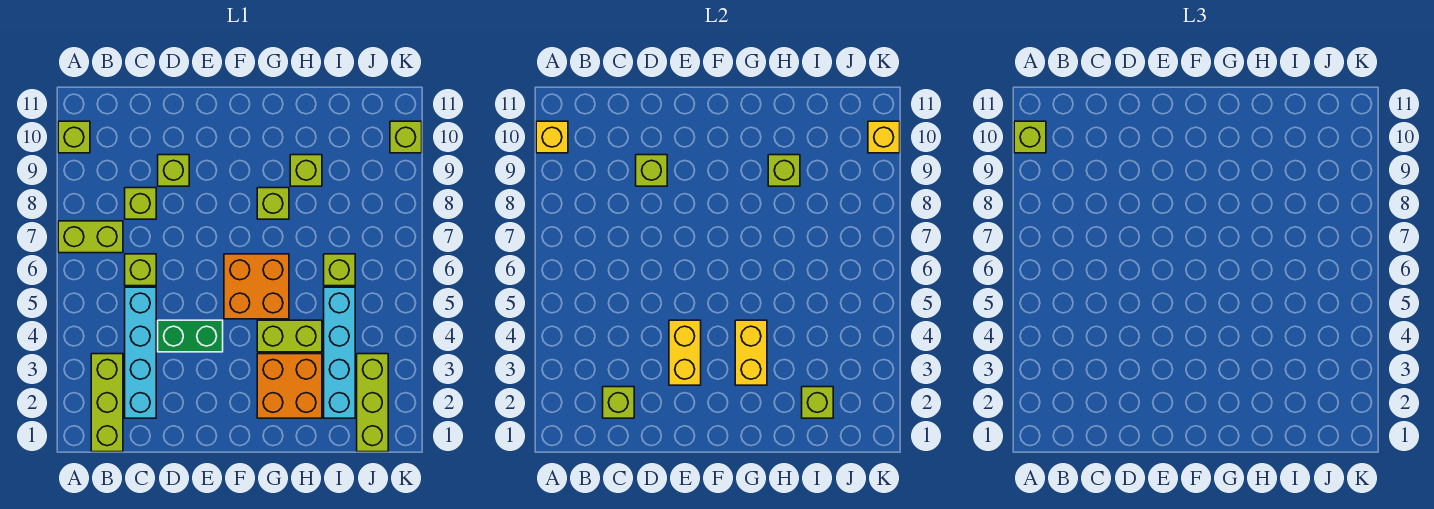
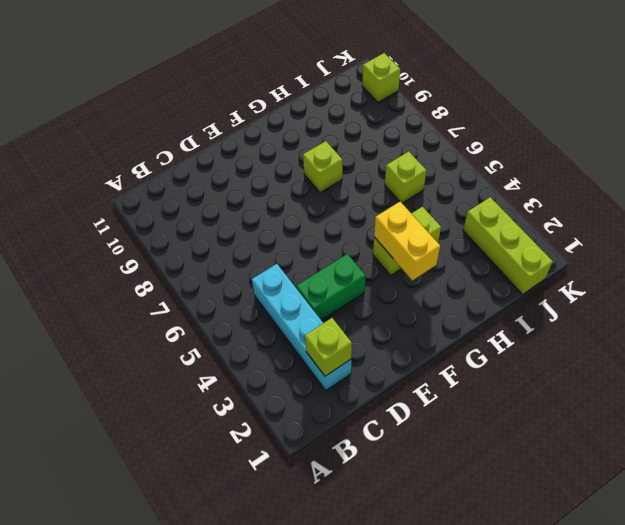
none -> lime 1x2 brick [58,221,123,253]
none -> lime 1x1 brick [58,121,90,153]
none -> lime 1x3 brick [91,354,123,452]

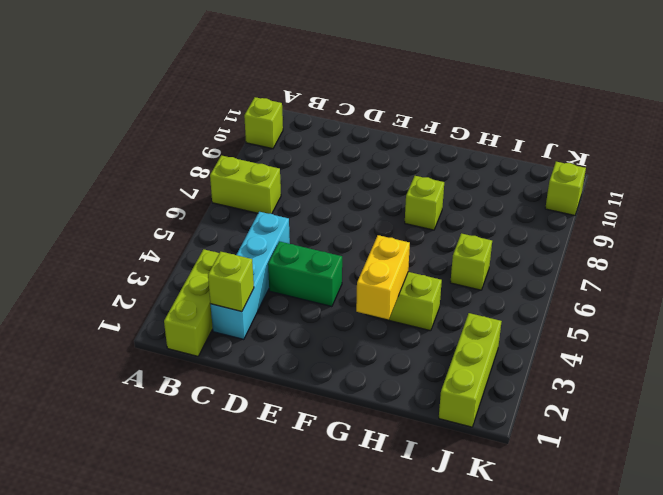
none -> lime 1x1 brick [125,254,156,286]
none -> lime 1x1 brick [125,188,156,219]
none -> lime 1x1 brick [158,155,189,186]

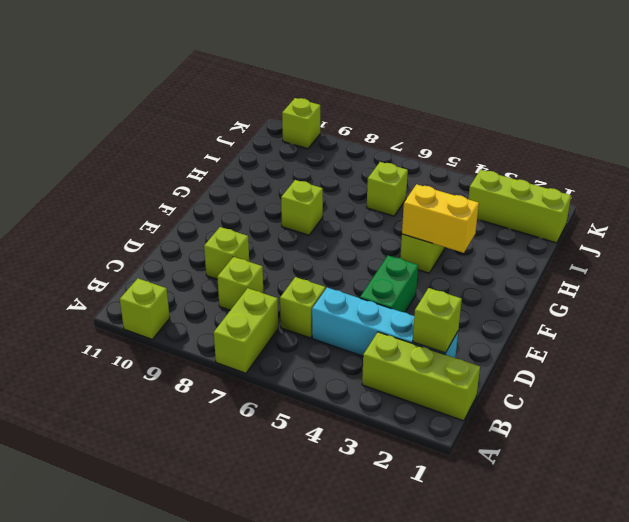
none -> orange 2x2 brick [224,254,289,319]
none -> orange 2x2 brick [257,354,322,418]
none -> lime 1x1 brick [290,155,322,186]

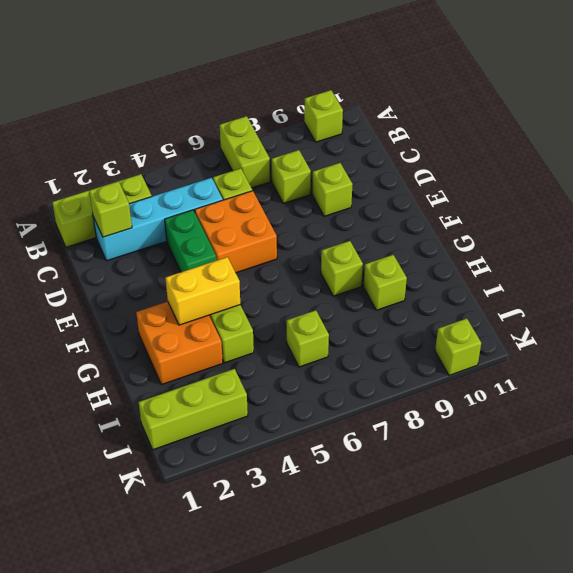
orange 2x2 brick [195,191,277,273] -> orange 2x2 brick moved to [224,254,289,319]
none -> cyan 1x4 brick [324,287,355,418]
none -> yellow 1x1 brick [536,121,568,153]
none -> lime 1x1 brick [636,155,667,186]

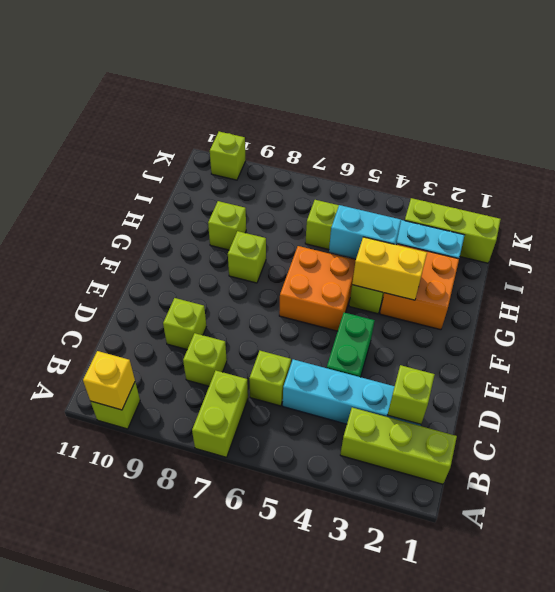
cyan 1x2 brick [329,205,401,258] -> none
none -> lime 1x1 brick [636,155,667,186]
none -> yellow 1x2 brick [669,320,701,385]
none -> lime 1x1 brick [768,155,800,186]

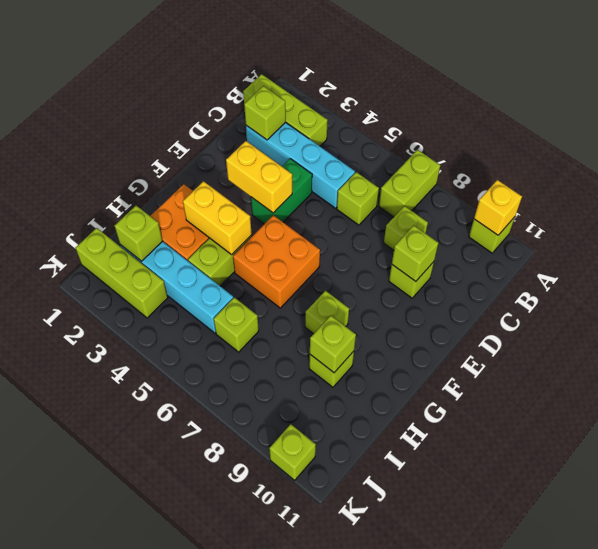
none -> yellow 1x1 brick [868,121,900,153]
none -> lime 1x1 brick [1014,121,1046,153]

